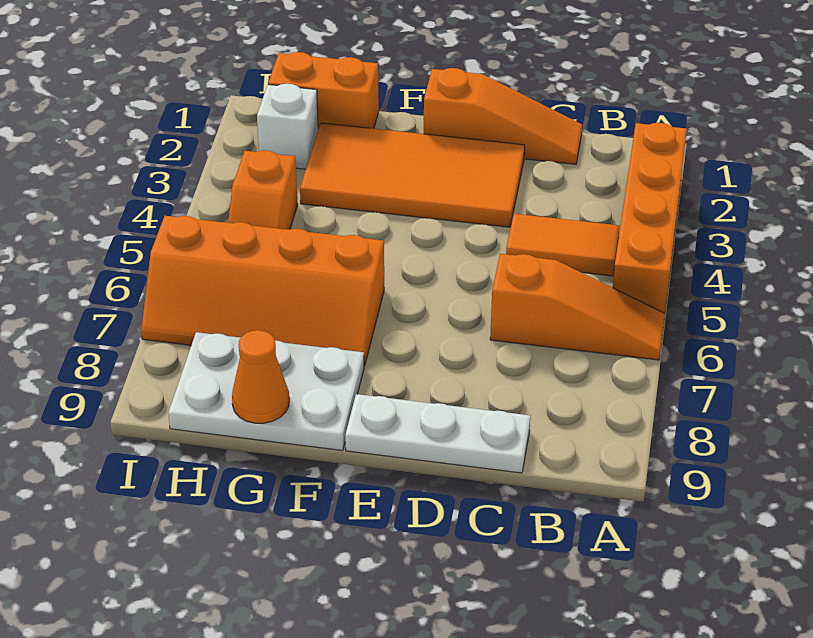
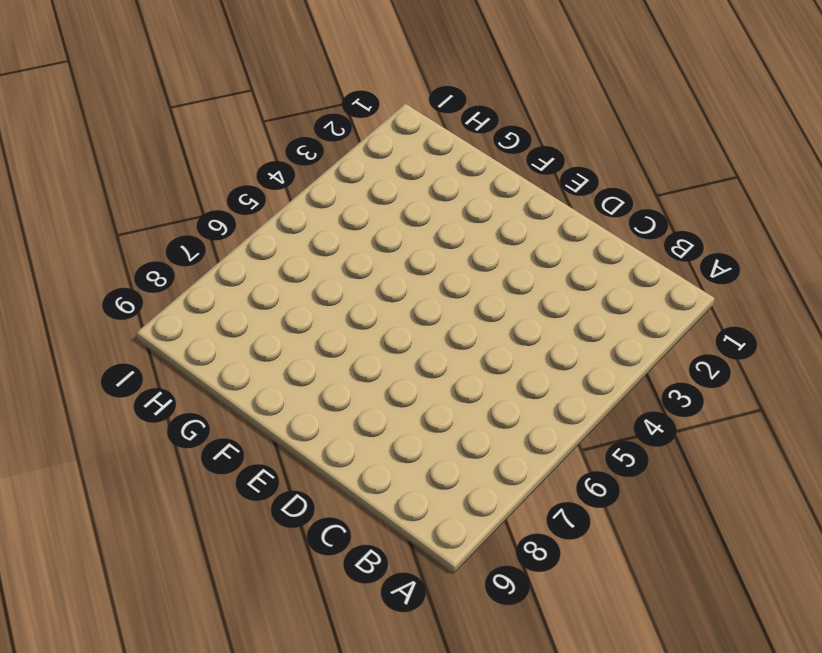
none -> orange 1x4 brick [613,123,687,313]
none -> orange 1x3 slope [490,254,665,360]
none -> orange 1x2 tile [506,214,620,276]

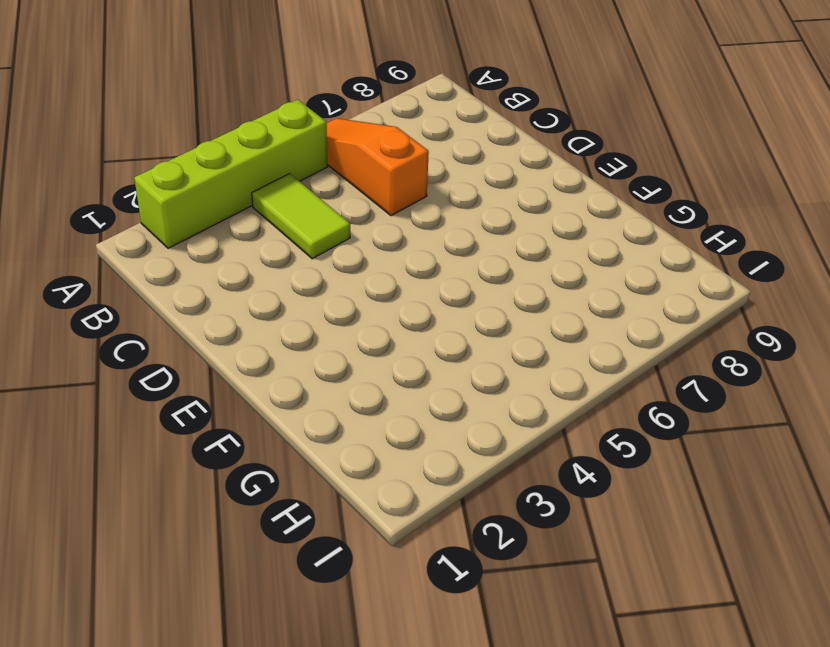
lime 1x4 brick [134,99,328,248] -> orange 1x4 brick [613,123,687,313]
lime 1x2 tile [252,174,350,259] -> orange 1x2 tile [506,214,620,276]
none -> orange 1x3 slope [424,68,582,164]
none -> white 1x3 plate [345,394,530,473]
none -> orange 2x4 tile [300,123,525,227]

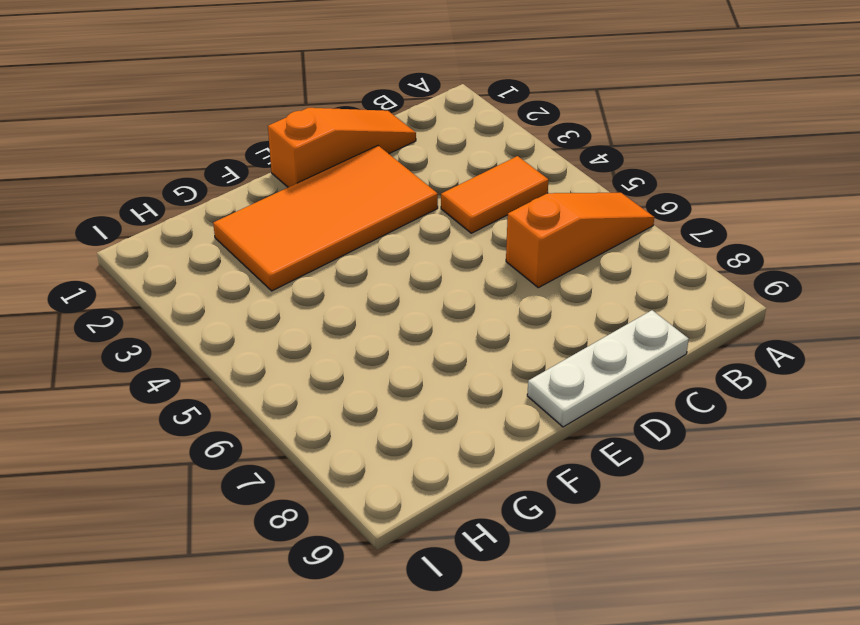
none -> orange 1x4 brick [613,123,687,313]
none -> orange 2x4 slope [141,216,384,366]
none -> white 2x3 plate [168,332,364,451]

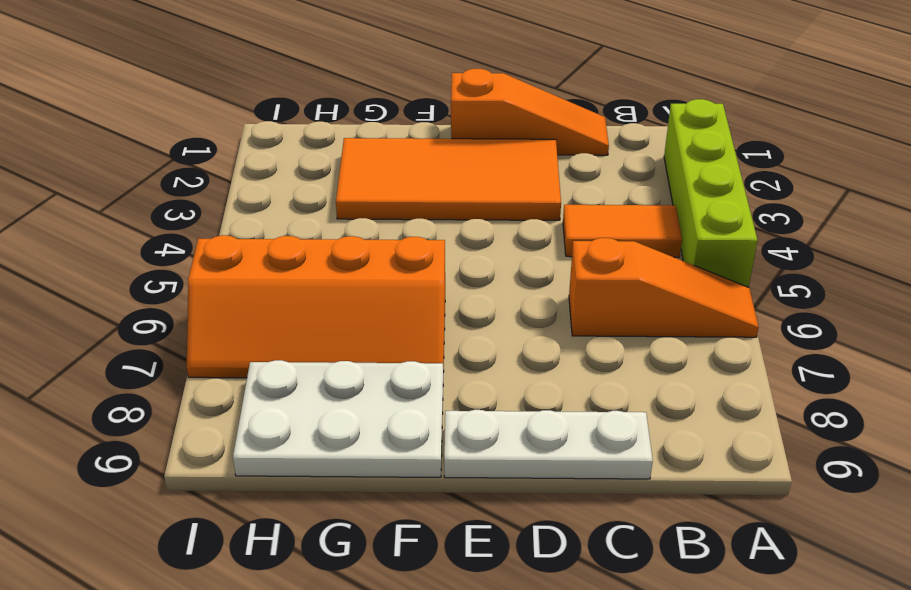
lime 1x4 brick [664,99,758,287] -> orange 1x4 brick [613,123,687,313]
none -> orange 1x2 brick [268,52,379,129]
none -> white 1x1 brick [257,84,318,169]
none -> orange 1x2 slope [228,150,298,230]

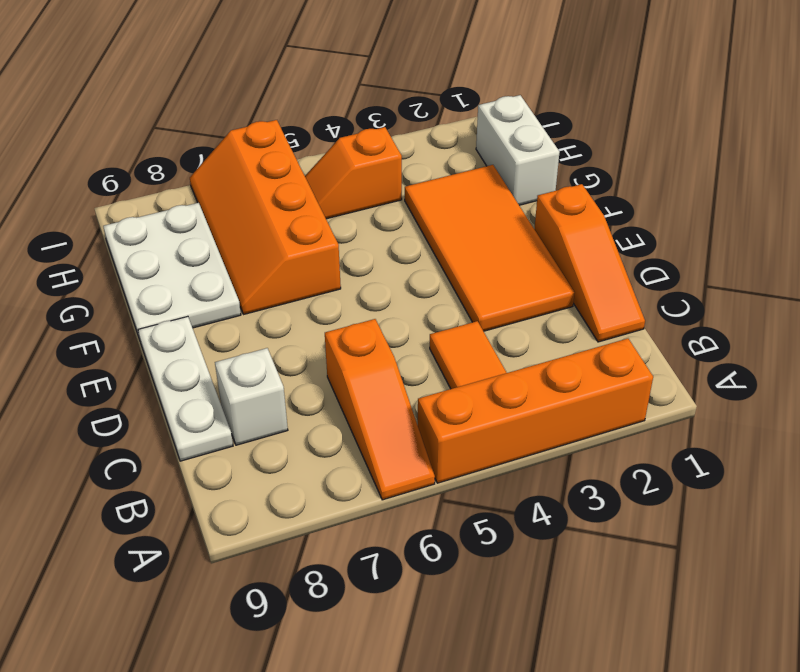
white 1x1 brick [215,348,288,445] -> white 1x1 brick moved to [257,84,318,169]
white 1x2 brick [476,95,560,205] -> orange 1x2 brick [268,52,379,129]
none -> orange 1x1 cone [232,330,289,423]

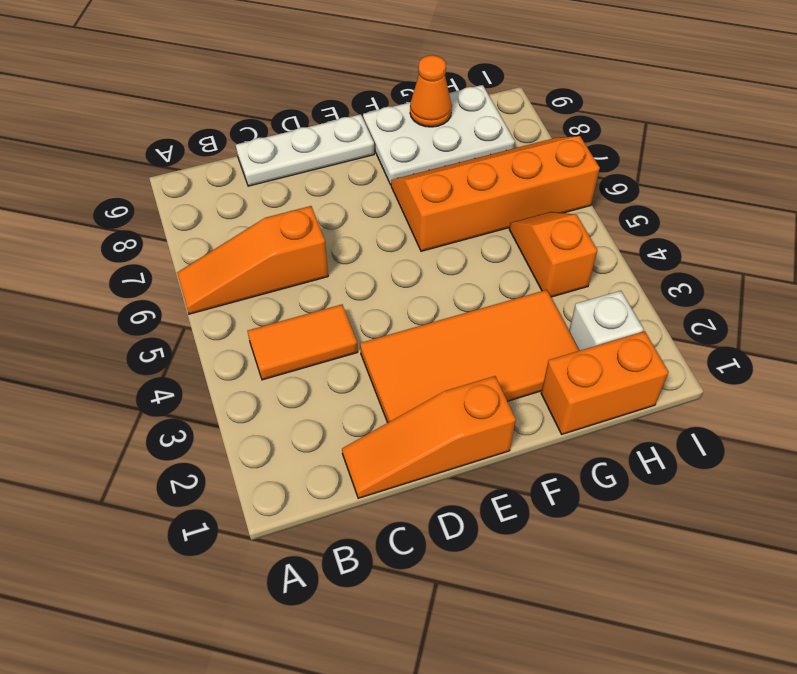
none -> orange 1x4 brick [613,123,687,313]

